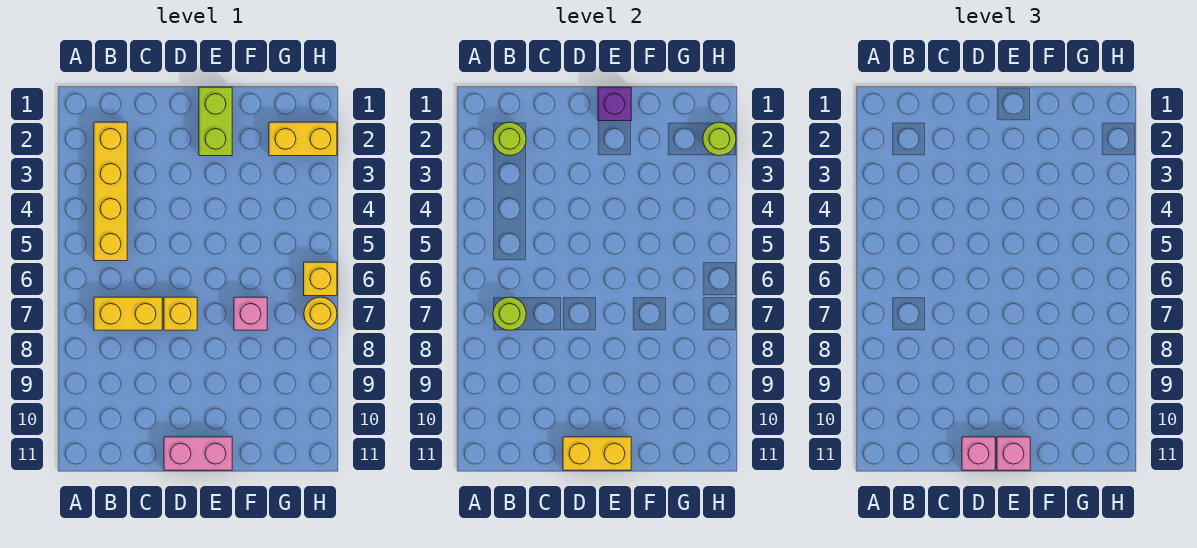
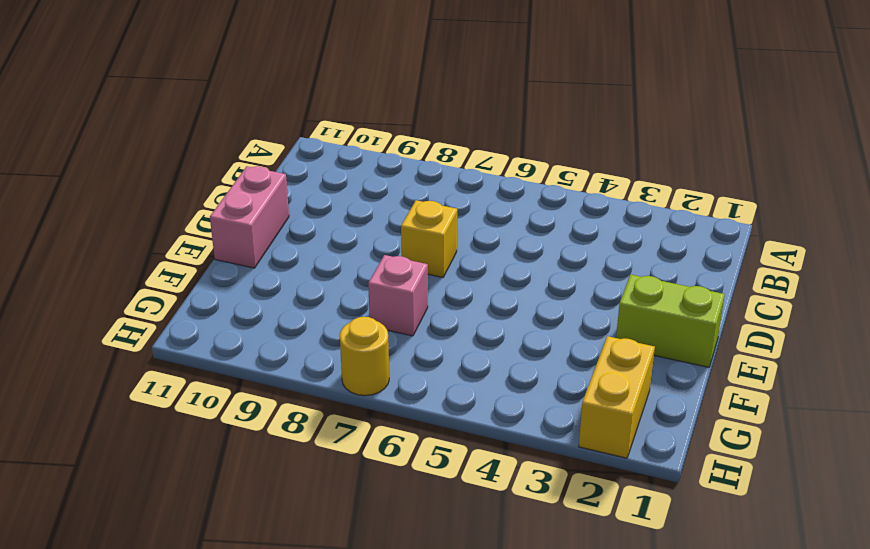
none -> yellow 1x4 brick [94,122,127,261]
none -> yellow 1x2 brick [94,297,162,330]
none -> yellow 1x1 brick [304,262,337,296]

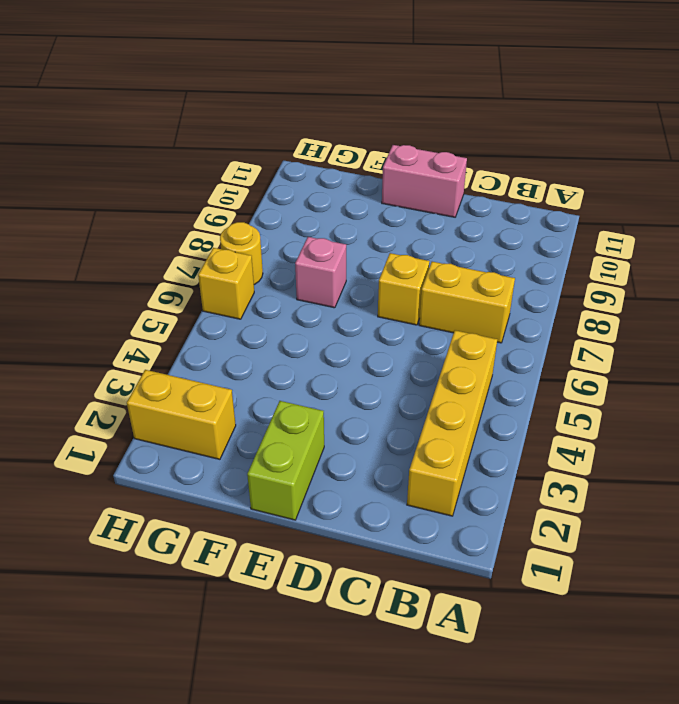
none -> lime 1x1 round brick [493,122,526,156]
none -> lime 1x1 round brick [493,297,526,330]
none -> yellow 1x2 brick [563,437,631,470]

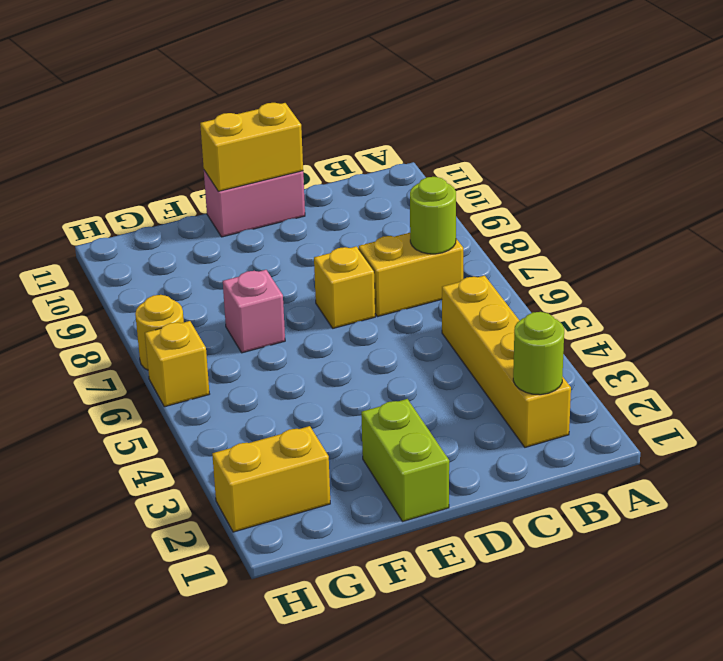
none -> purple 1x1 brick [598,87,631,121]
none -> lime 1x1 round brick [703,122,736,156]
none -> pink 1x1 brick [962,437,995,470]

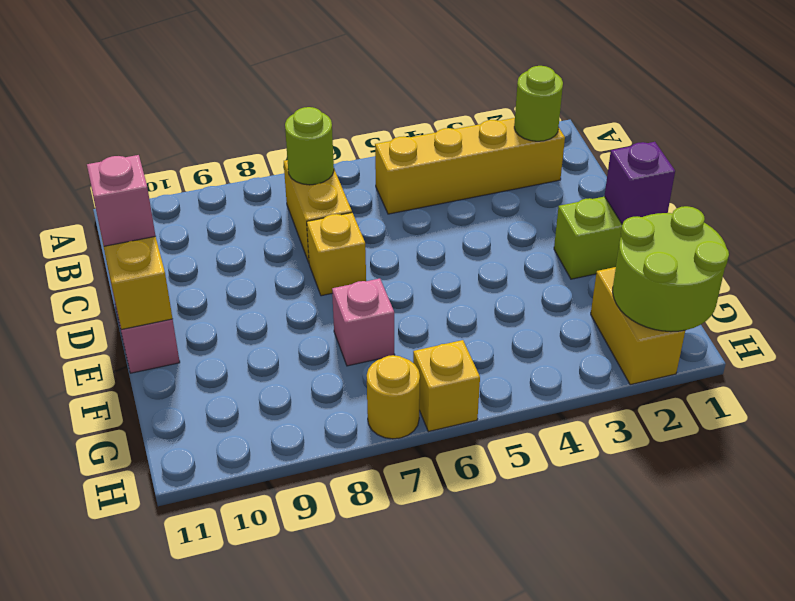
lime 2x2 round brick [613,206,729,332] -> lime 1x1 round brick [703,122,736,156]
none -> pink 1x1 brick [997,437,1030,470]

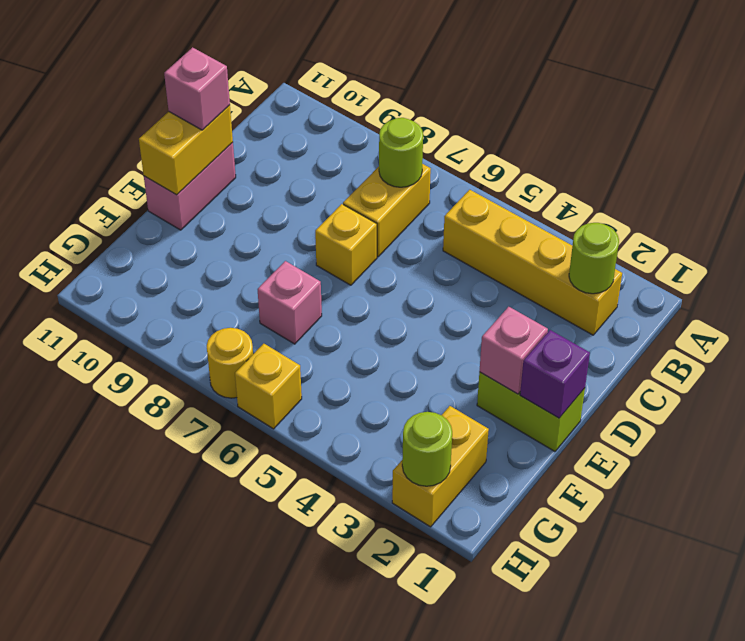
pink 1x1 brick [479,307,548,394] -> pink 1x1 brick moved to [997,437,1030,470]

